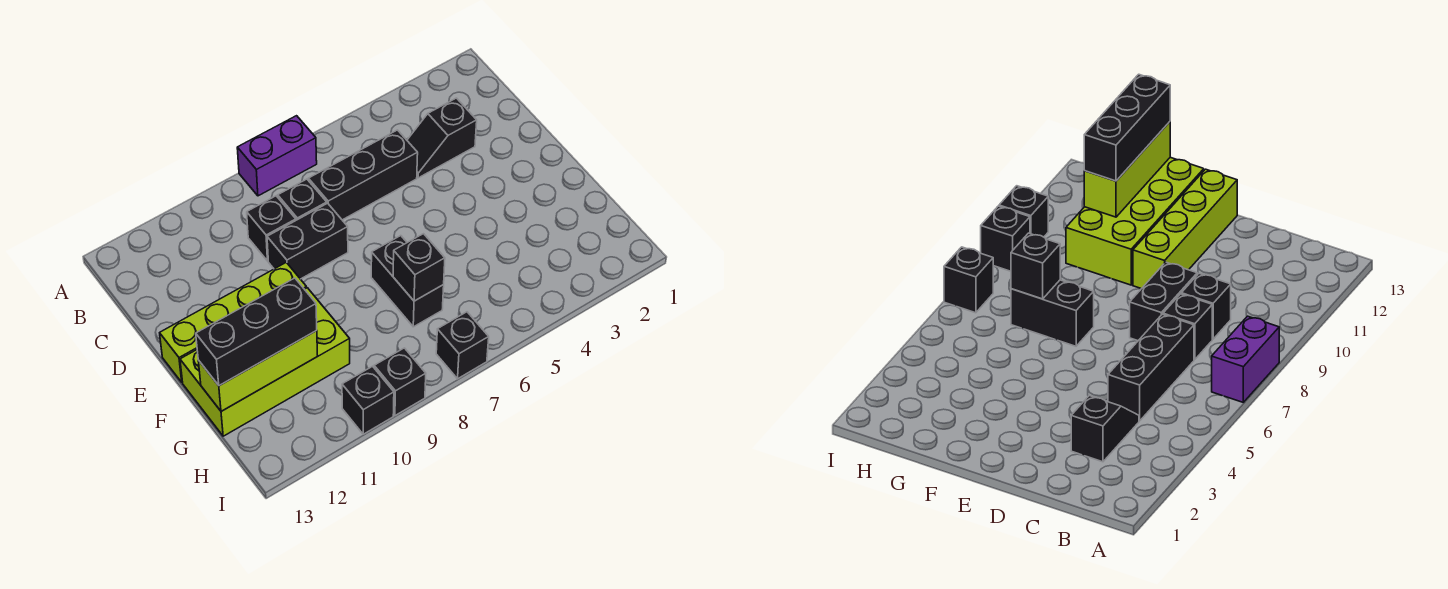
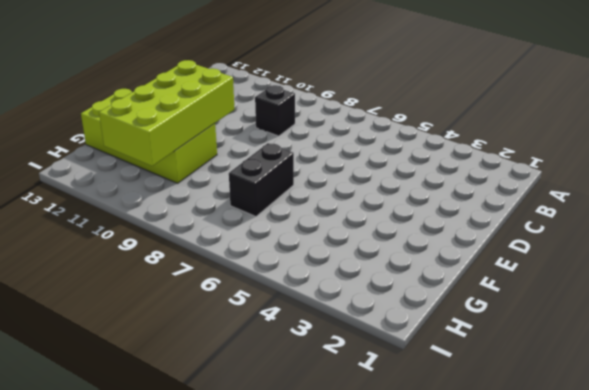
lime 2x4 brick [99,60,235,166] -> lime 1x3 brick [198,330,318,411]
none -> purple 1x2 brick [237,116,317,196]
none -> black 1x2 slope [407,98,477,178]
none -> black 1x3 brick [308,130,418,220]

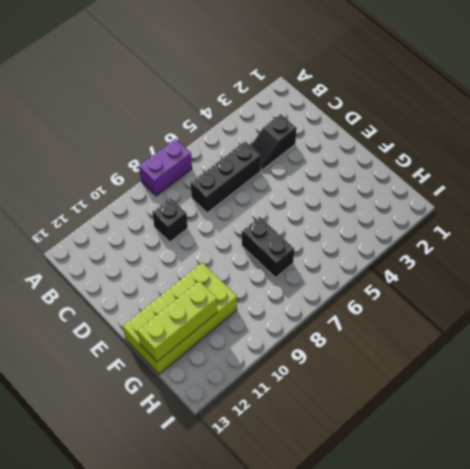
none -> black 1x1 brick [278,179,327,220]
none -> black 1x2 brick [267,203,348,279]
none -> lime 1x4 brick [160,262,307,382]

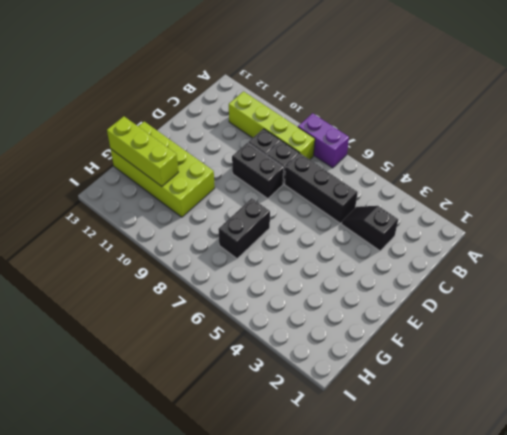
lime 1x4 brick [229,91,315,159] -> lime 1x4 brick moved to [160,262,307,382]
none -> black 1x1 brick [436,312,489,379]
none -> black 1x1 brick [374,348,426,416]
none -> black 1x1 brick [342,366,394,434]

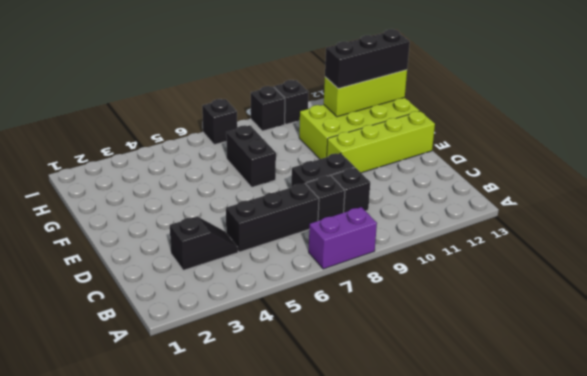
none -> black 1x1 brick [393,234,445,301]

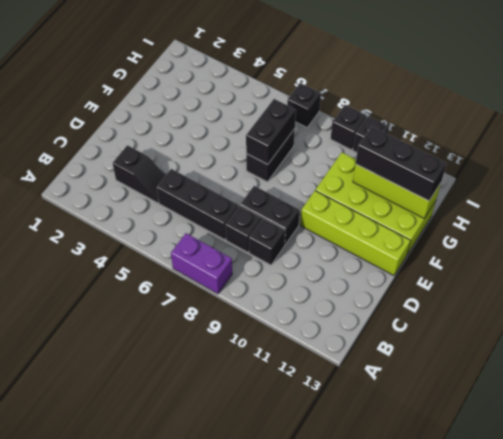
black 1x2 brick [246,99,296,165] -> black 1x1 brick [393,234,445,301]

